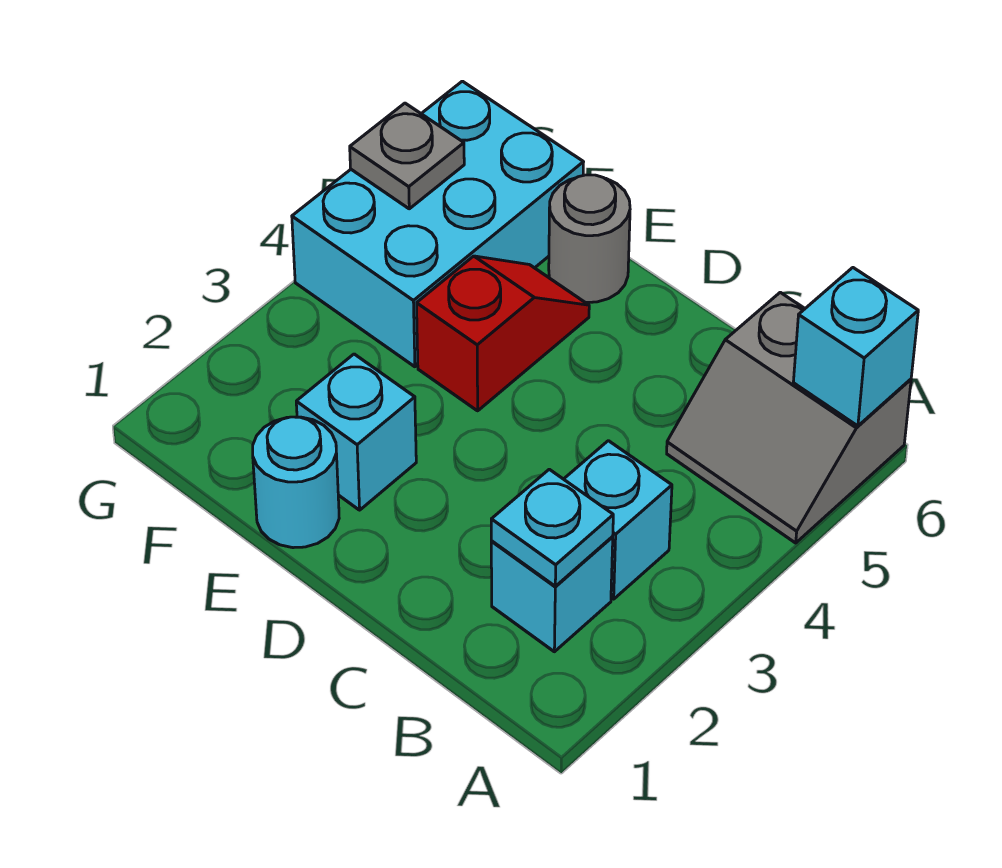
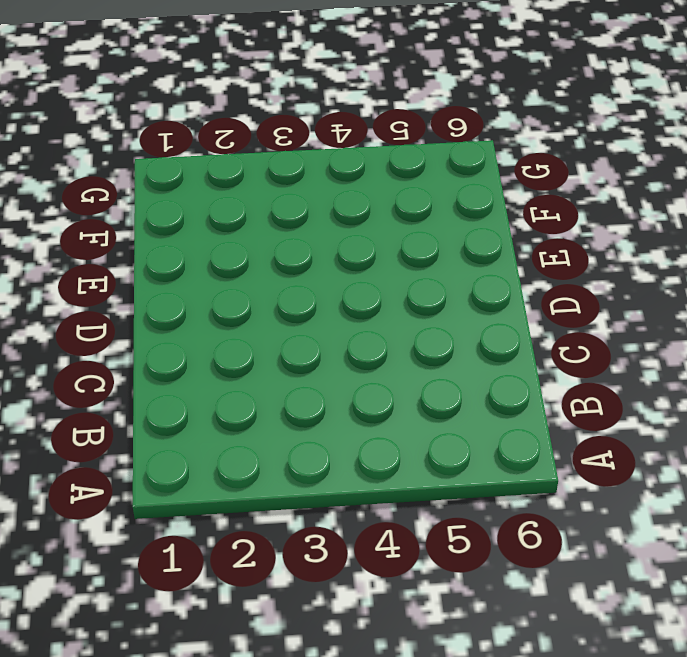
none -> grey 2x2 slope [667,292,911,543]
none -> cyan 1x1 brick [491,537,613,652]

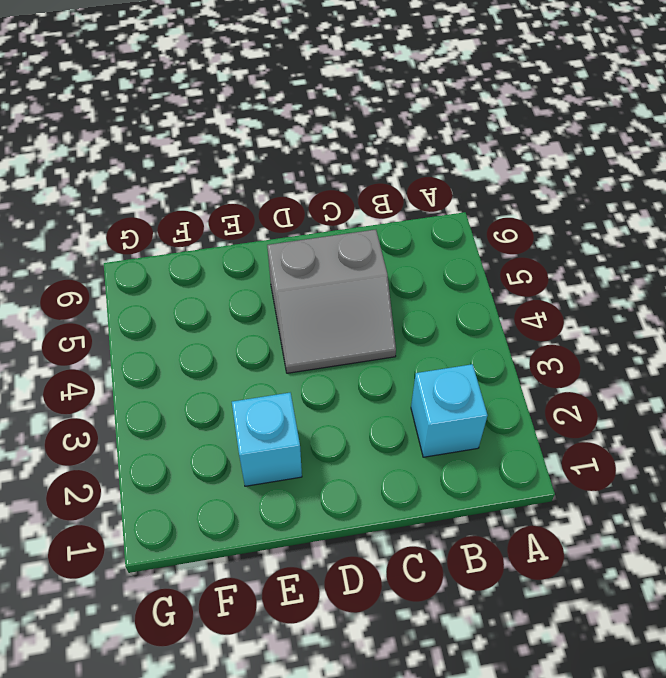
grey 2x2 slope [267,230,396,373] -> grey 2x2 slope moved to [667,292,911,543]
none -> cyan 1x1 brick [564,441,672,599]
none -> cyan 1x1 round brick [253,417,339,548]

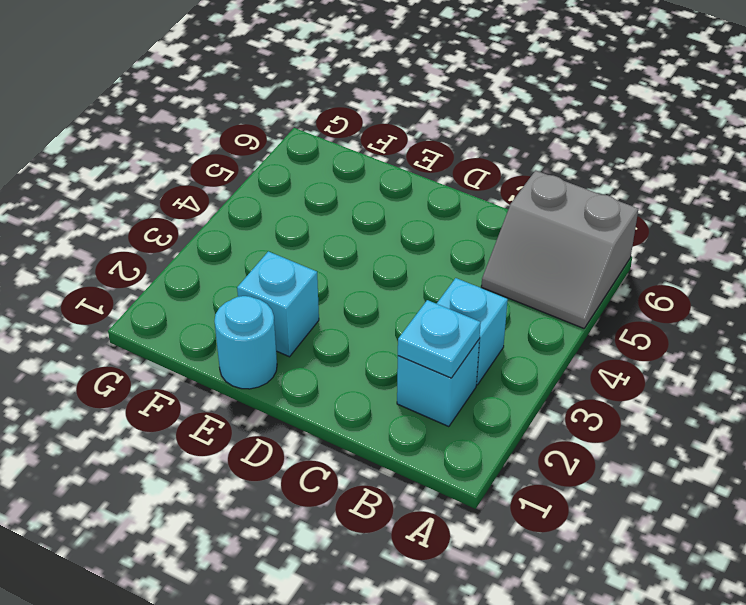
none -> red 1x2 slope [417,256,589,411]
none -> grey 1x1 round brick [549,175,630,302]

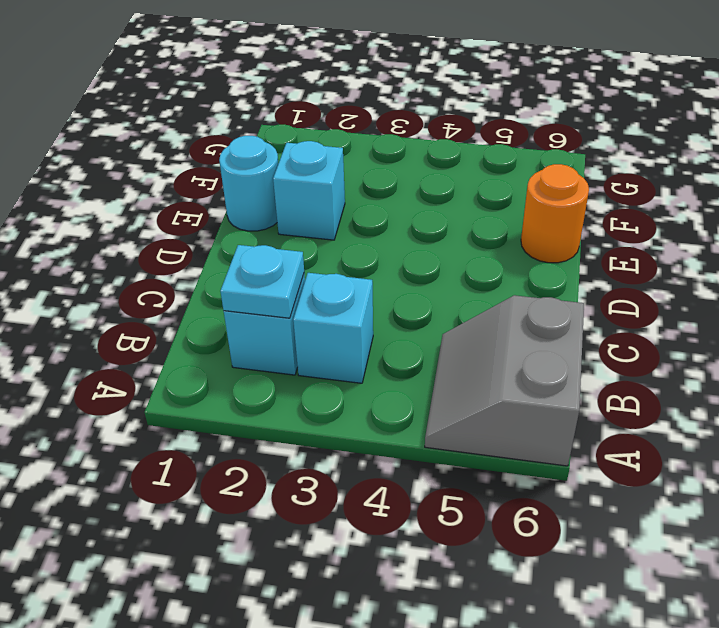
orange 1x1 round brick [521,164,589,263] -> grey 1x1 round brick [549,175,630,302]
none -> red 1x2 slope [417,256,589,411]
none -> cyan 2x3 brick [292,81,583,367]

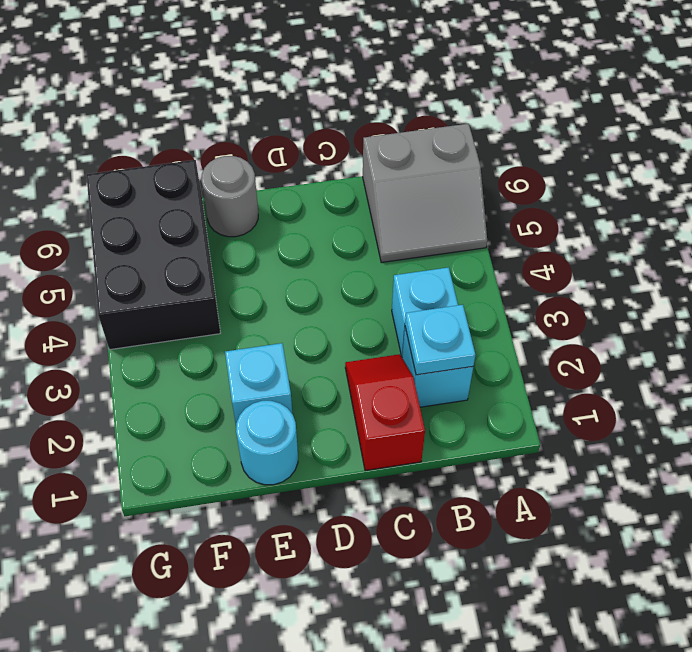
red 1x2 slope [345,354,425,471] -> red 1x2 slope moved to [417,256,589,411]
black 2x3 brick [87,160,220,350] -> cyan 2x3 brick [292,81,583,367]
none -> cyan 1x1 brick [793,268,918,426]
none -> grey 1x1 plate [350,103,464,209]

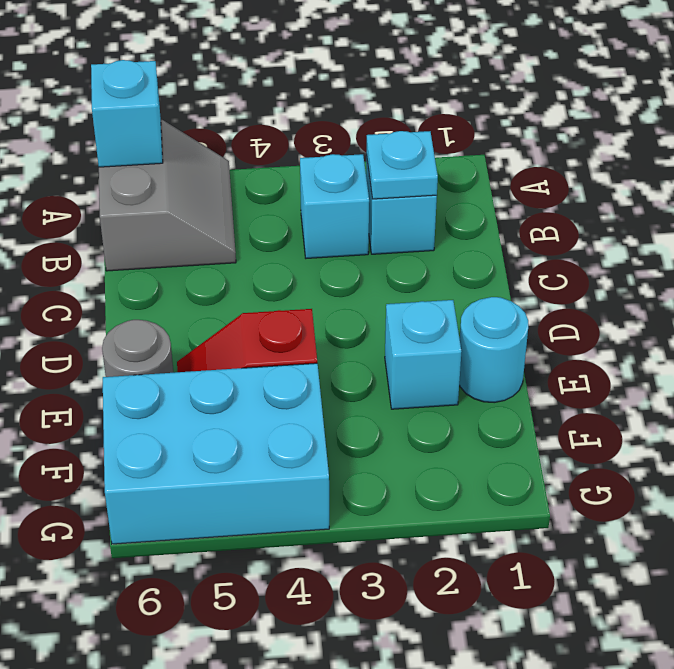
none -> grey 1x1 plate [350,103,464,209]

